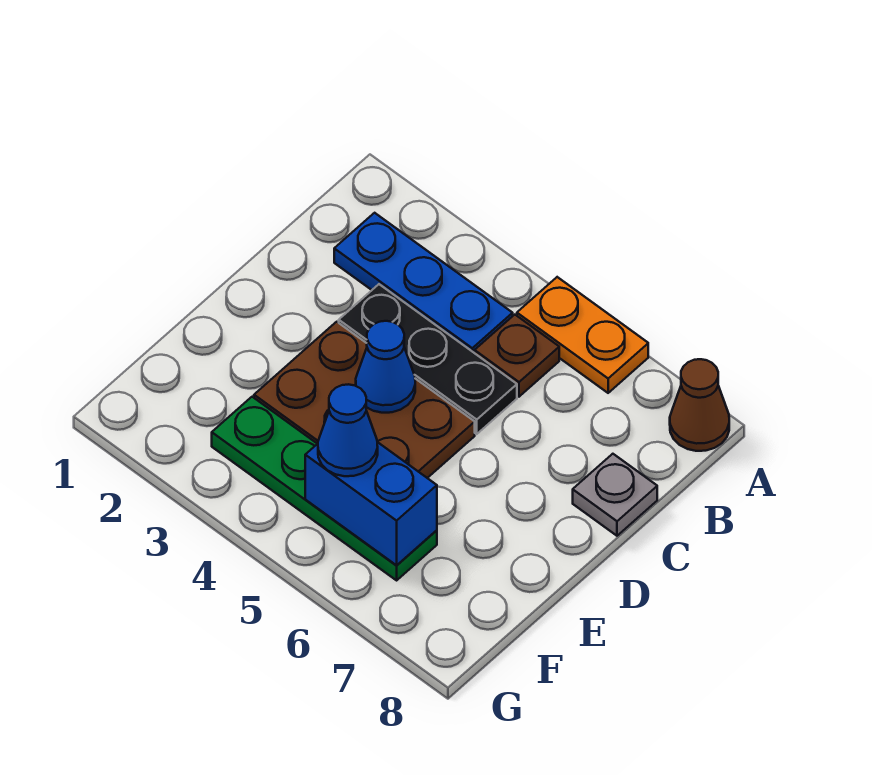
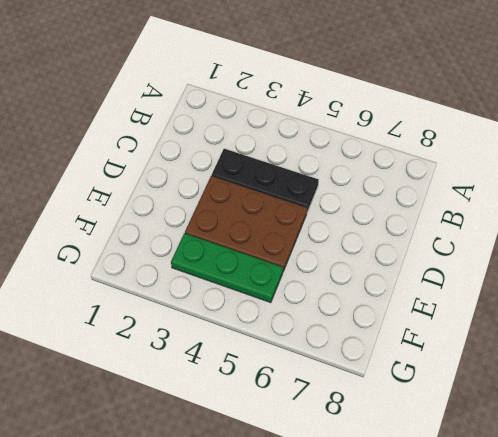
green 1x3 plate [171,233,283,303] -> green 1x4 plate [212,397,437,580]
none -> orange 1x2 plate [517,277,648,393]
none -> brown 1x1 cone [670,359,729,451]

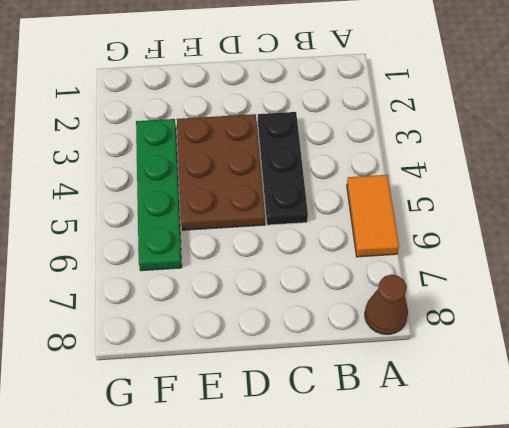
orange 1x2 tile [347,175,399,257] -> orange 1x2 plate [517,277,648,393]
none -> blue 1x3 plate [334,213,513,353]
none -> brown 1x1 plate [475,315,559,397]

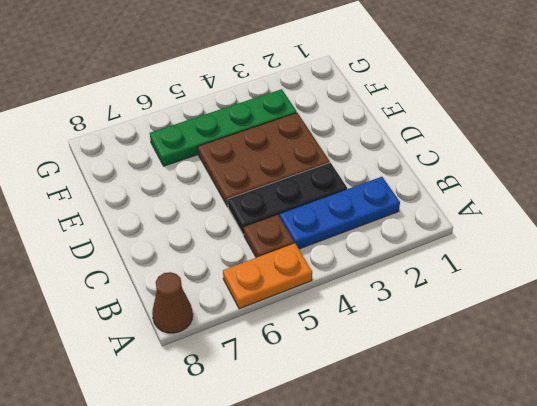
none -> grey 1x1 plate [573,454,657,536]
none -> blue 1x1 cone [356,321,415,413]

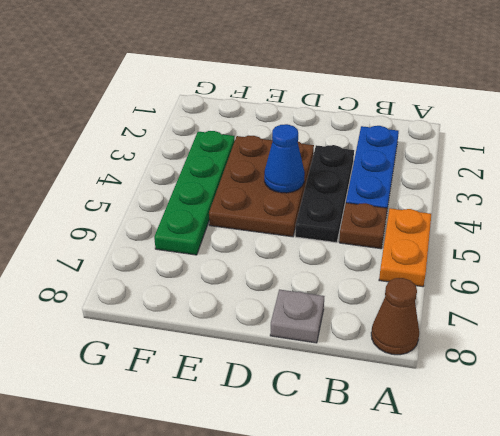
none -> blue 1x2 brick [305,442,437,565]
none -> blue 1x1 cone [318,384,378,476]

